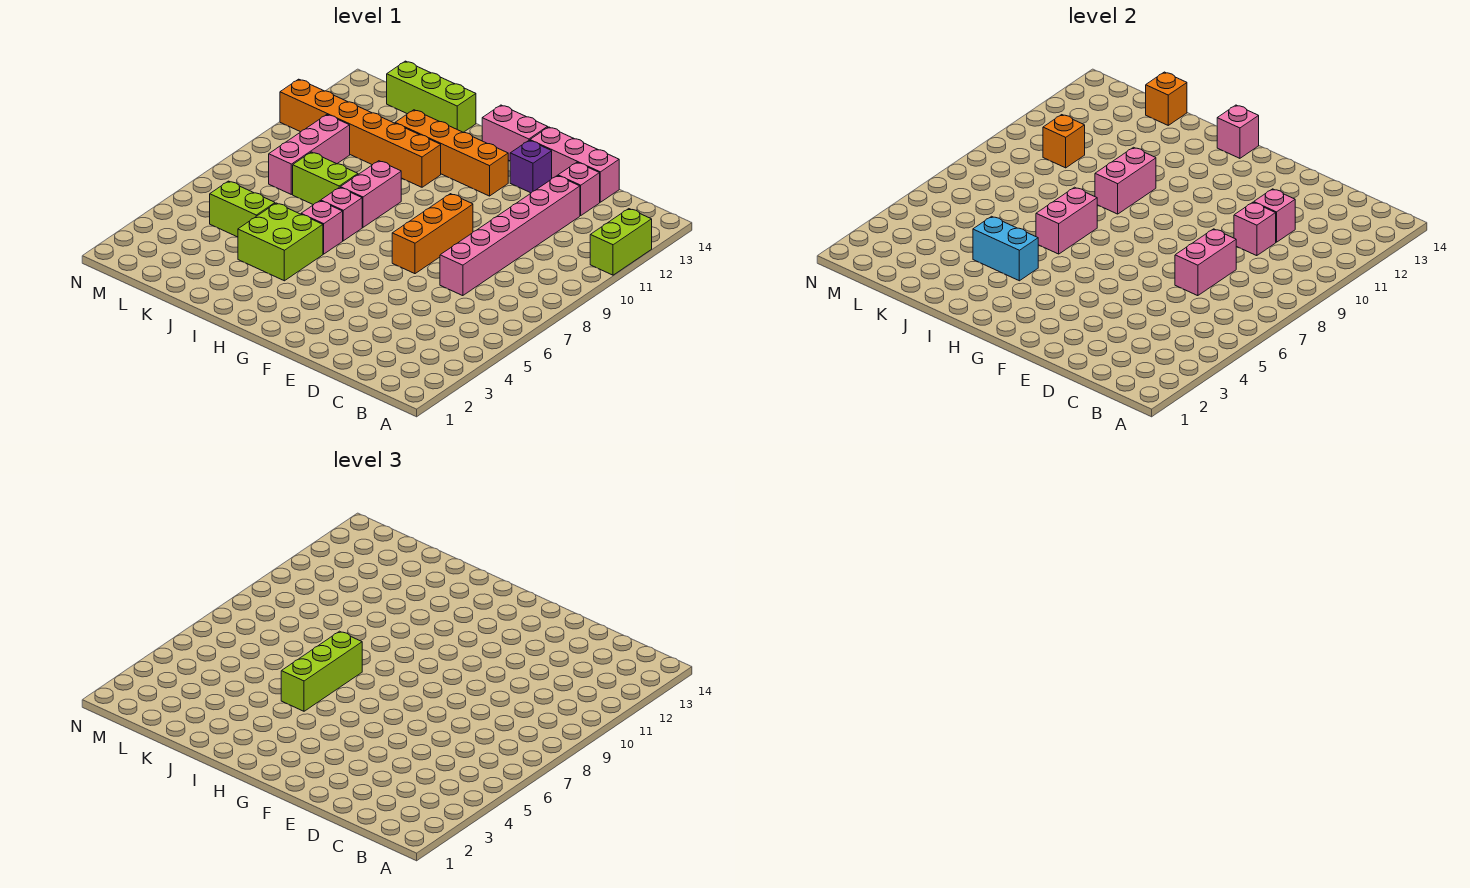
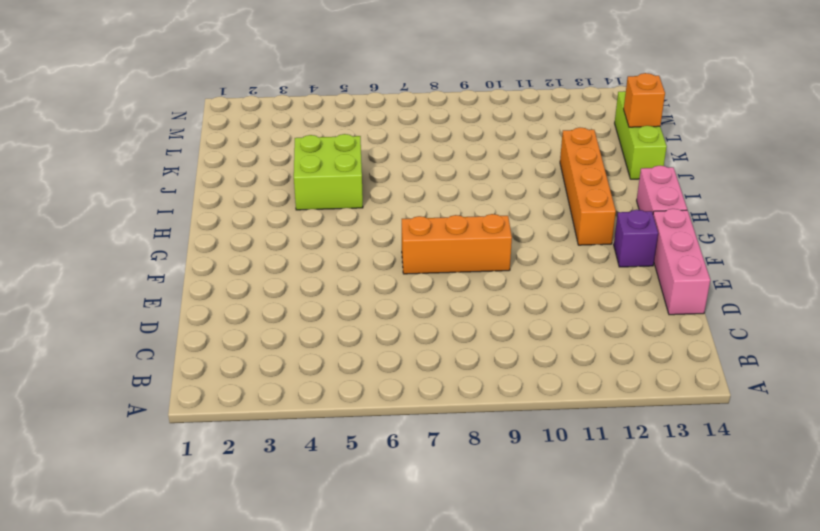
none -> lime 1x2 brick [590,209,652,275]
none -> pink 1x6 brick [440,176,580,296]
none -> pink 1x1 brick [558,162,600,216]

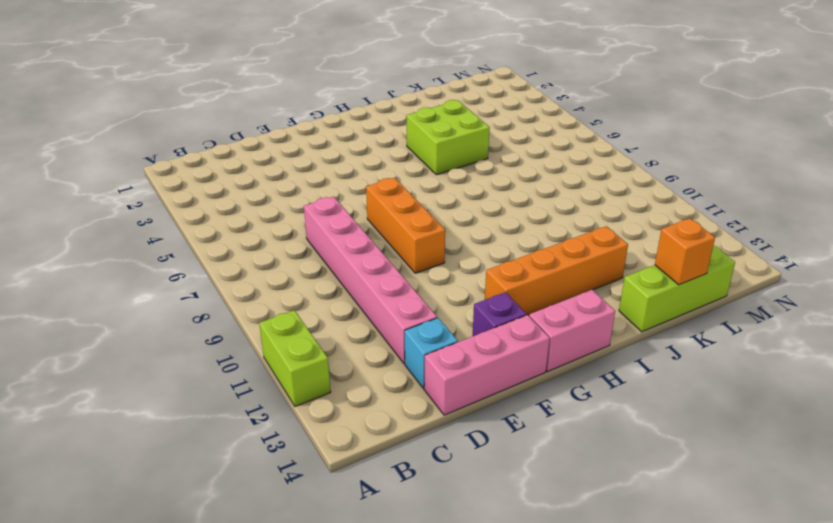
cyan 1x1 brick [405,318,458,389] -> pink 1x1 brick [558,162,600,216]
none -> pink 1x1 brick [301,201,343,254]
none -> pink 1x1 brick [321,187,362,241]
none -> pink 1x2 brick [340,161,401,227]

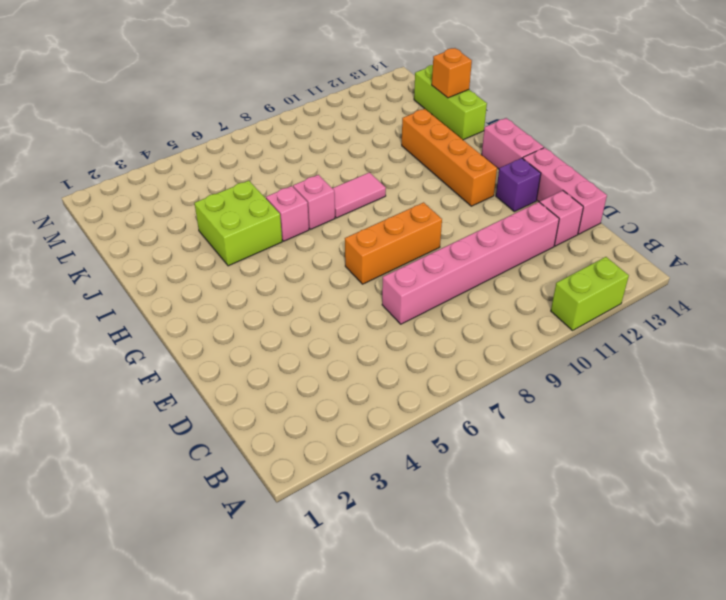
pink 1x2 tile [332,172,386,218] -> pink 1x2 brick [340,161,401,227]
none -> orange 1x6 brick [280,79,441,187]
none -> lime 1x2 brick [293,152,358,205]
none -> lime 1x2 brick [210,181,275,237]

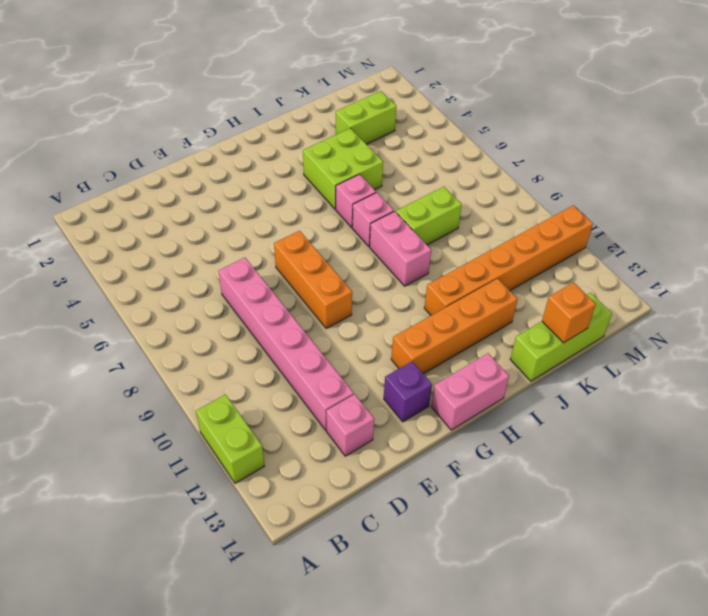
lime 1x2 brick [336,91,396,144] -> lime 1x2 brick moved to [210,181,275,237]
none -> pink 1x3 brick [530,127,619,202]
none -> pink 1x3 brick [269,115,350,194]
none -> pink 1x2 brick [1175,229,1236,296]

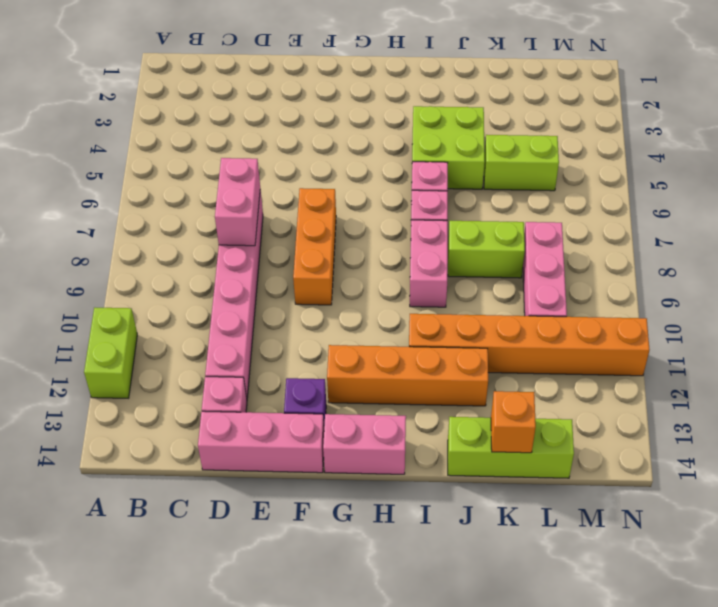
none -> pink 1x1 brick [1234,202,1276,256]
none -> pink 1x1 brick [1254,189,1295,242]
none -> pink 1x1 brick [1217,105,1259,158]

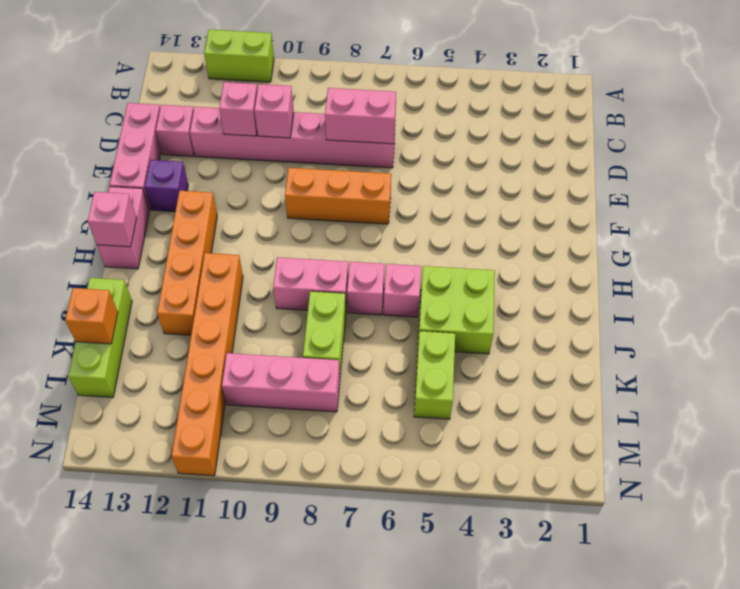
none -> cyan 1x2 brick [973,216,1038,281]
none -> pink 1x2 brick [1036,187,1097,254]
none -> pink 1x2 brick [1095,147,1156,214]

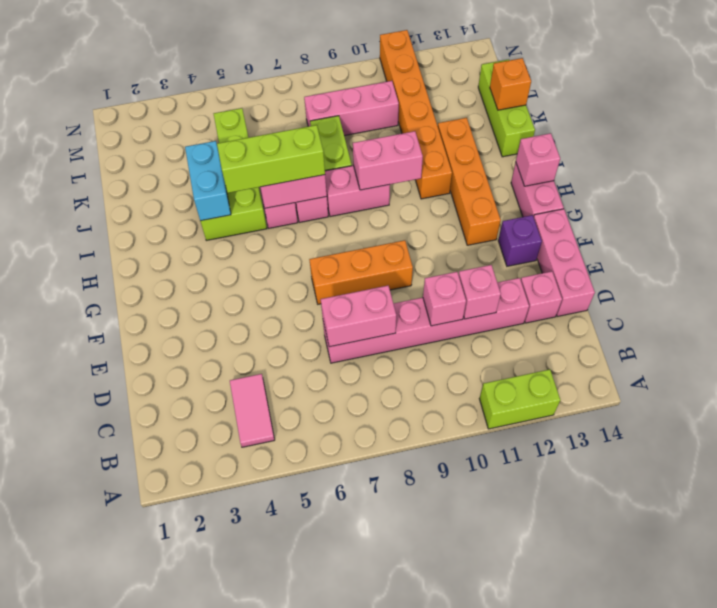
pink 1x2 tile [230,374,275,447] -> none
none -> orange 1x1 brick [1043,115,1085,168]

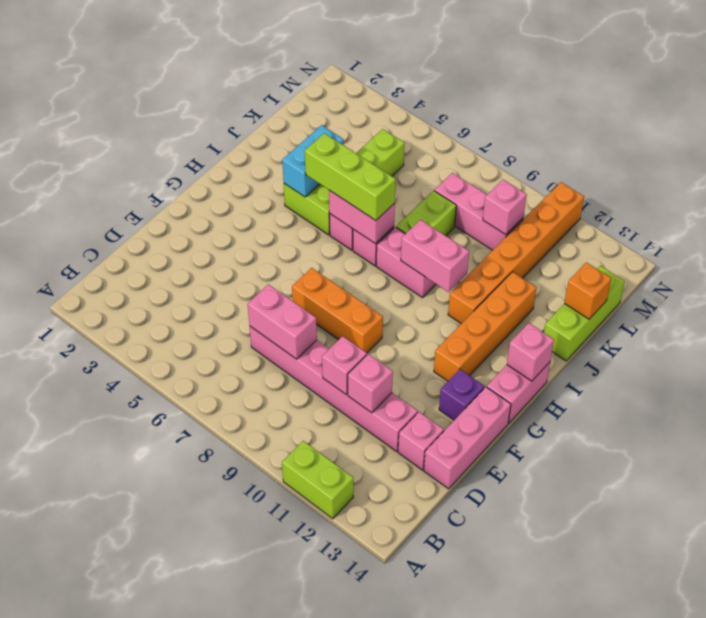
pink 1x1 brick [483,180,527,235] -> orange 1x1 brick [1043,115,1085,168]

